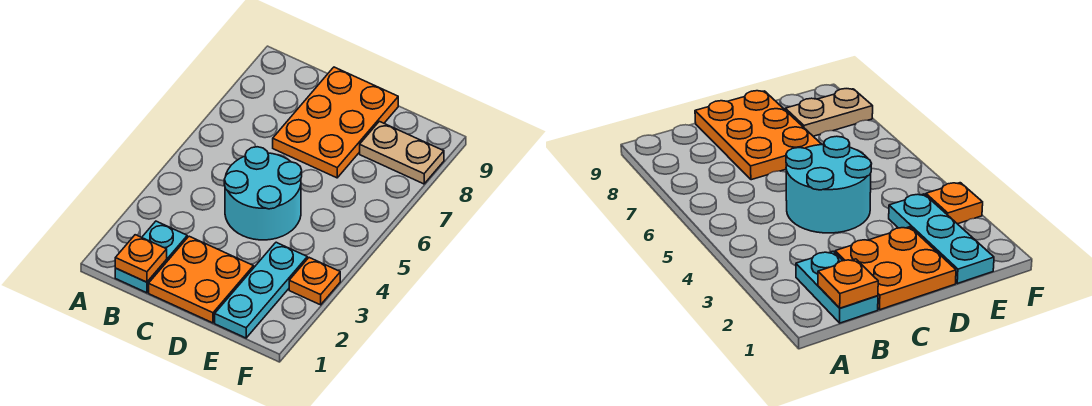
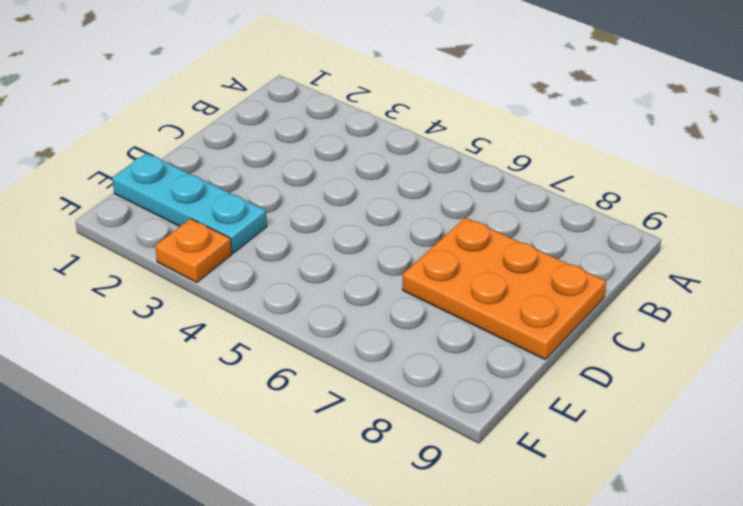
none -> cyan 1x2 plate [115,221,187,293]
none -> orange 2x2 plate [149,236,254,323]

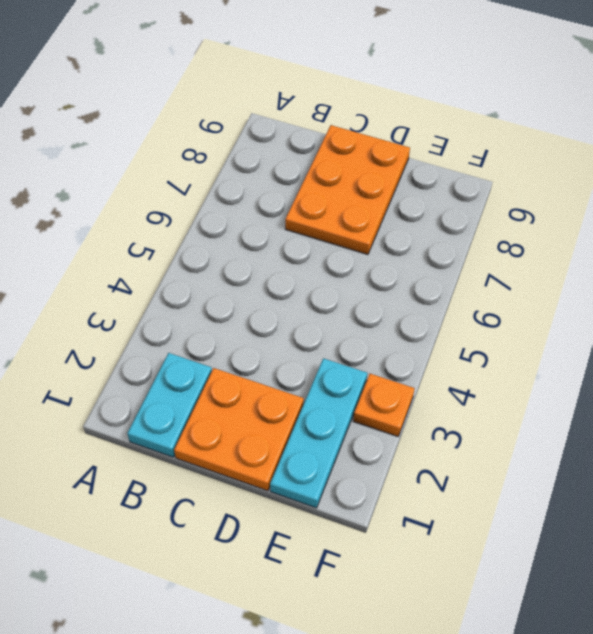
none -> cyan 2x2 round brick [224,147,302,240]
none -> tan 1x2 plate [360,121,444,184]

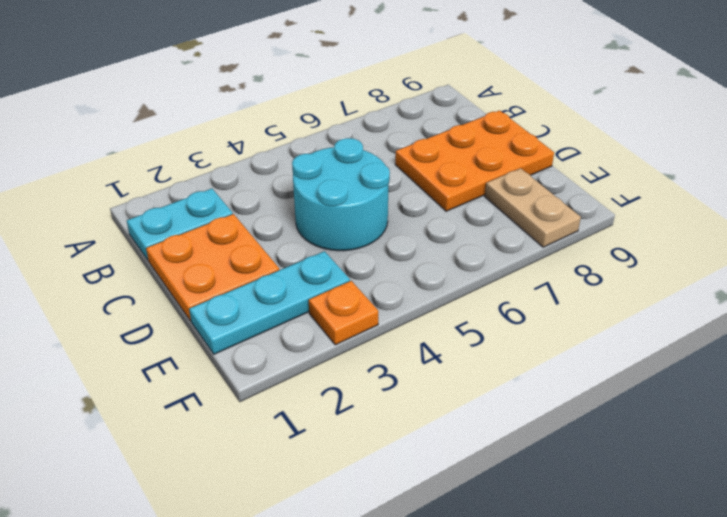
none -> orange 1x1 plate [115,235,167,282]

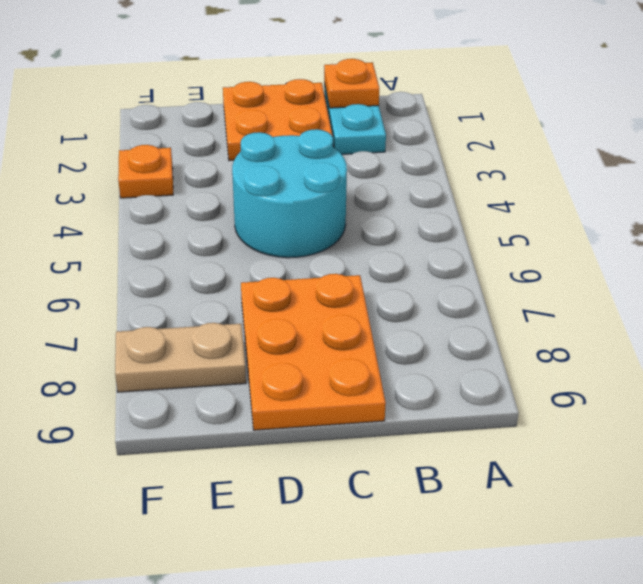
none -> cyan 1x3 plate [215,242,307,338]

